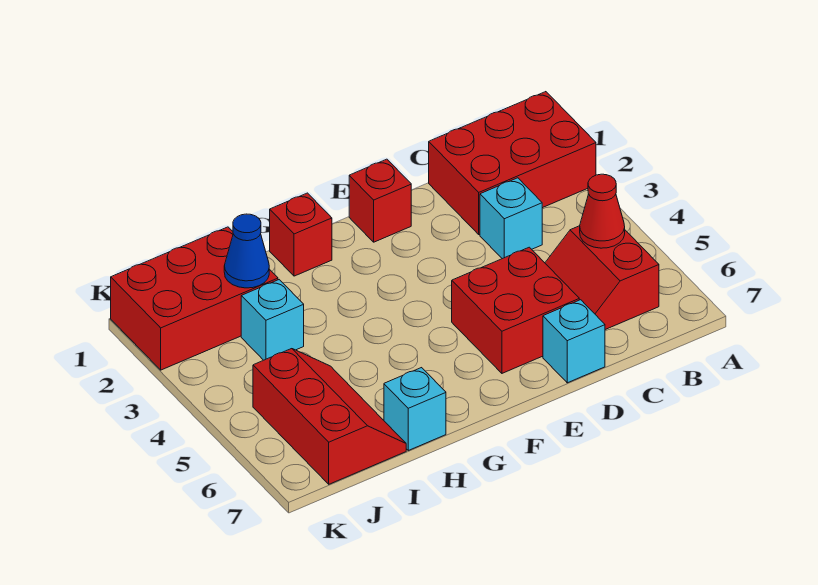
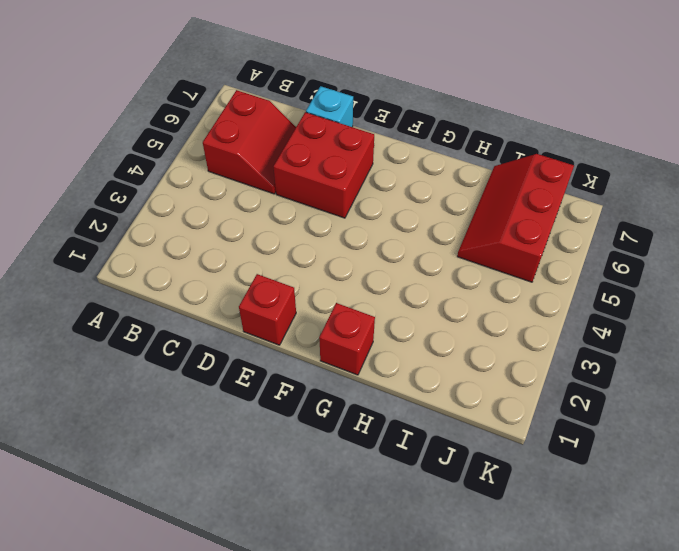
none -> red 2x3 brick [429,92,596,235]
none -> cyan 1x1 brick [480,178,542,259]
none -> cyan 1x1 brick [384,368,446,450]

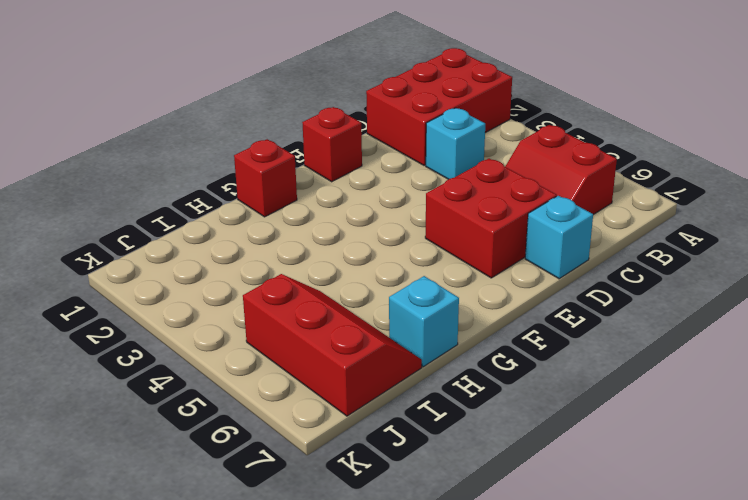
none -> red 2x3 brick [111,227,278,370]
none -> cyan 1x1 brick [241,280,304,360]
none -> red 1x1 cone [580,174,625,248]

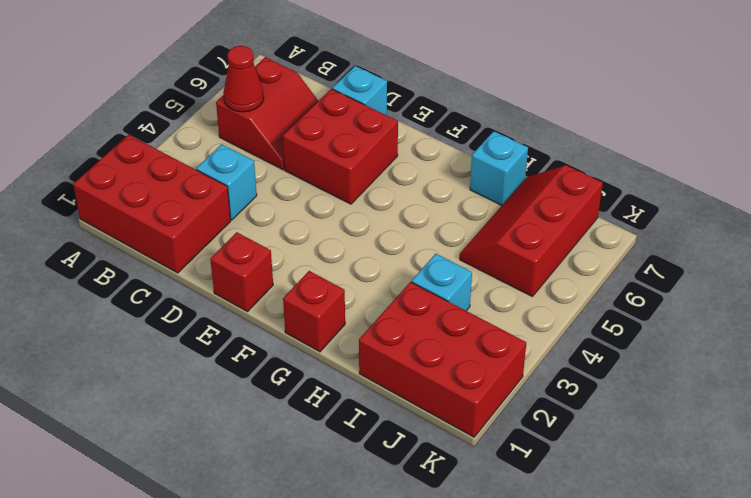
none -> blue 1x1 cone [224,214,269,288]

